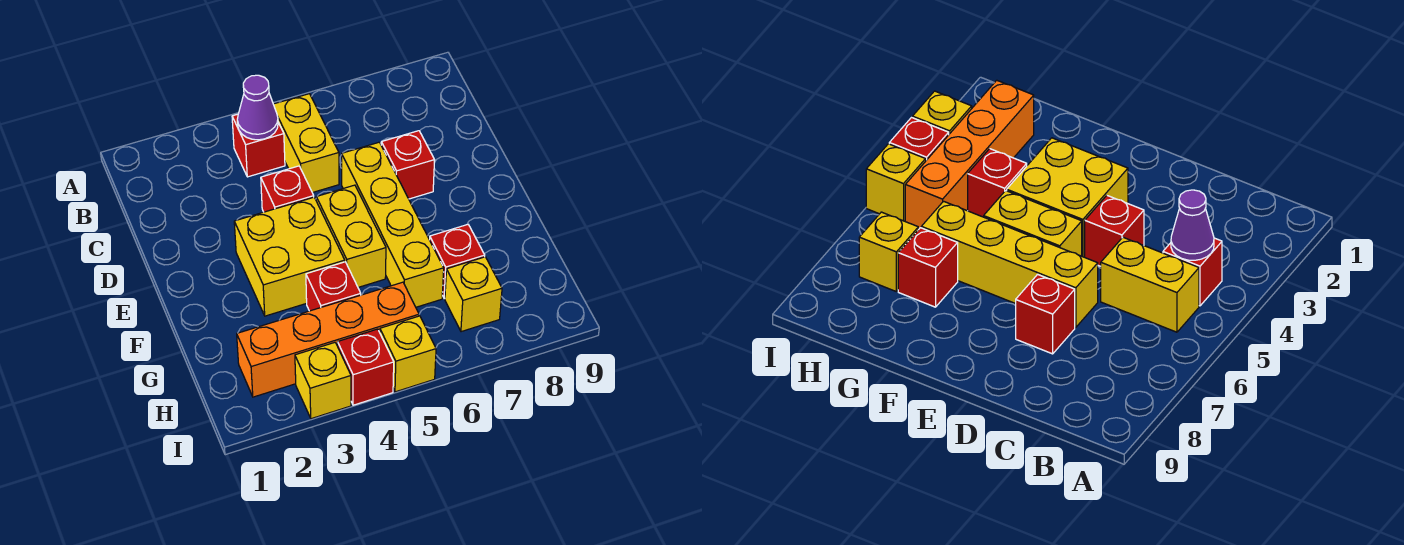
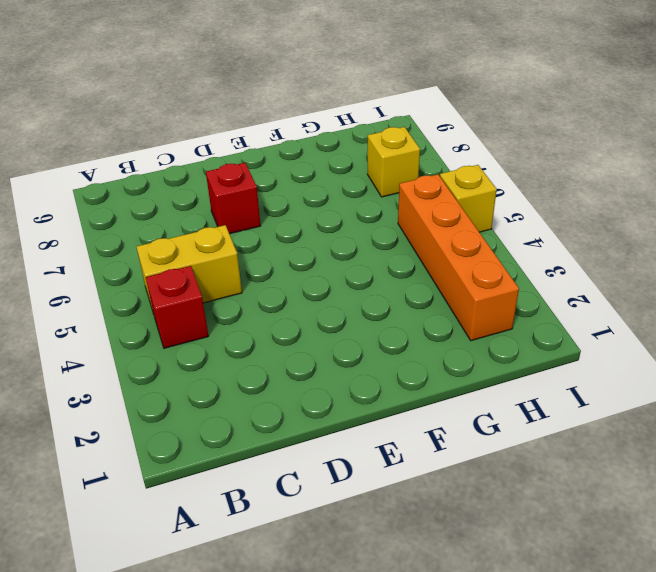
none -> red 1x1 brick [261,166,314,212]
none -> yellow 1x4 brick [342,142,444,307]
none -> yellow 2x2 brick [234,197,345,316]

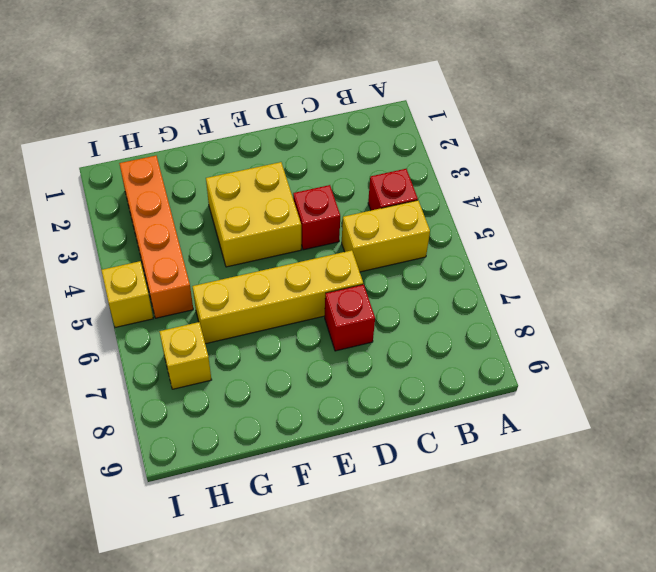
none -> yellow 1x2 brick [316,185,386,287]
none -> red 1x1 brick [306,262,361,311]
none -> red 1x1 brick [430,225,485,299]

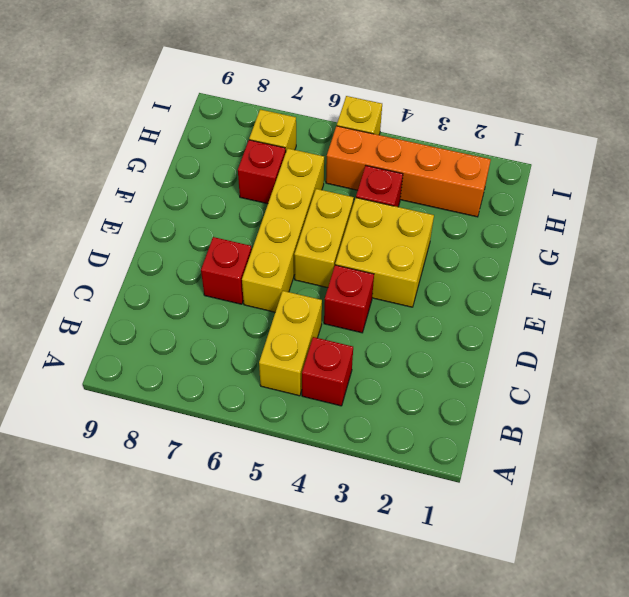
none -> yellow 1x1 brick [295,343,351,419]
none -> red 1x1 brick [338,329,394,405]
none -> purple 1x1 cone [237,75,278,140]

